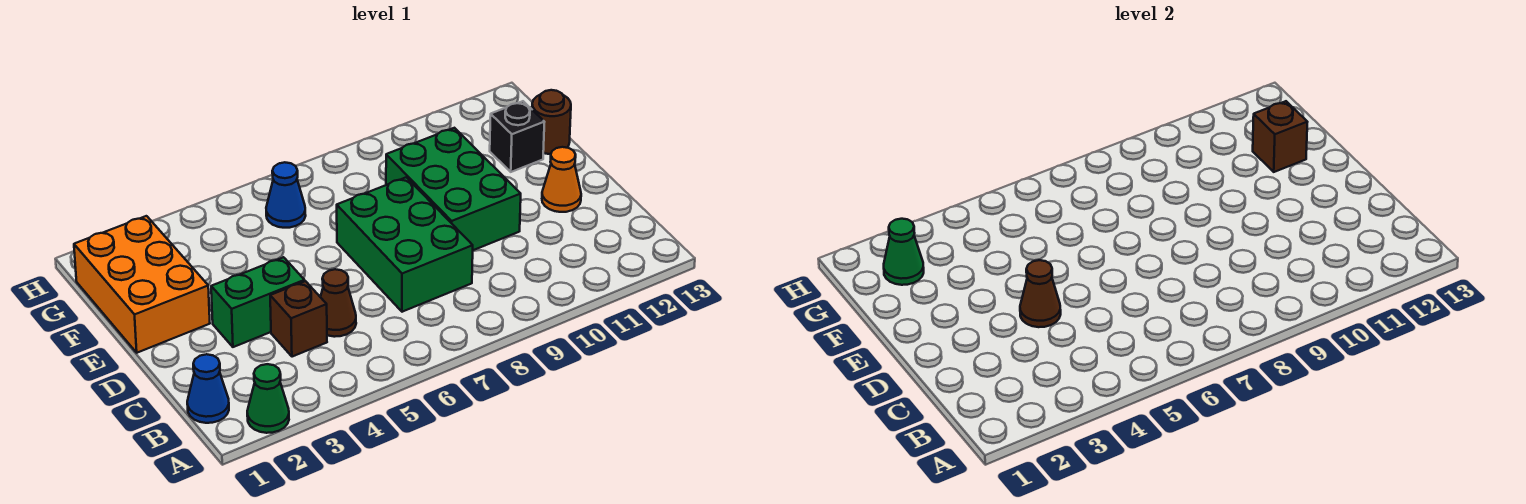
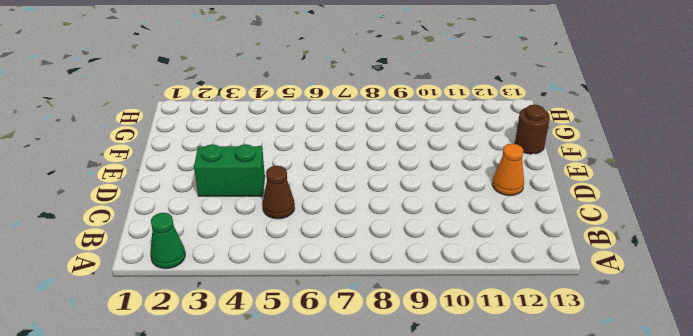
none -> blue 1x1 cone [187,354,229,423]
none -> brown 1x1 brick [270,281,327,357]
none -> green 2x3 brick [337,177,473,312]

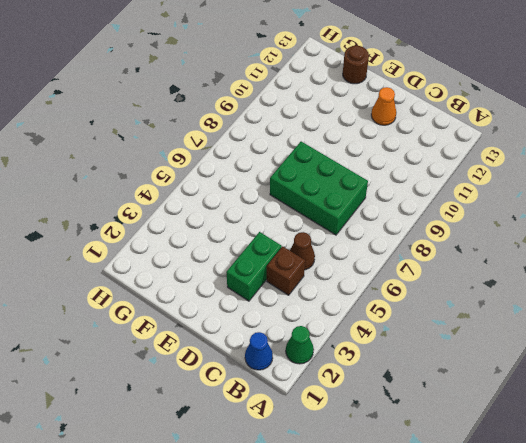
none -> green 2x3 brick [386,128,521,250]
none -> orange 2x3 brick [74,216,210,353]
none -> black 1x1 brick [490,101,544,172]

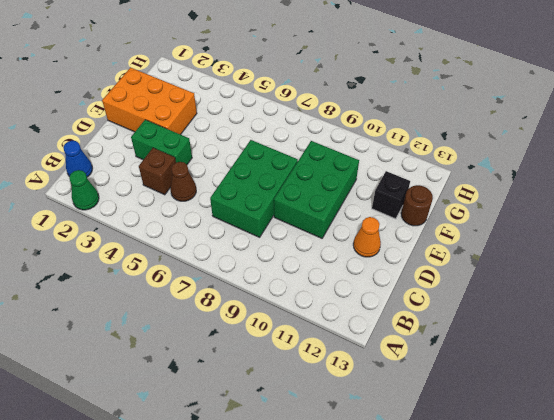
orange 2x3 brick [102,68,197,135] -> orange 2x3 brick turned to [74,216,210,353]
none -> blue 1x1 cone [266,162,306,228]
none -> brown 1x1 cone [1020,260,1061,327]
none -> brown 1x1 brick [1253,101,1307,172]

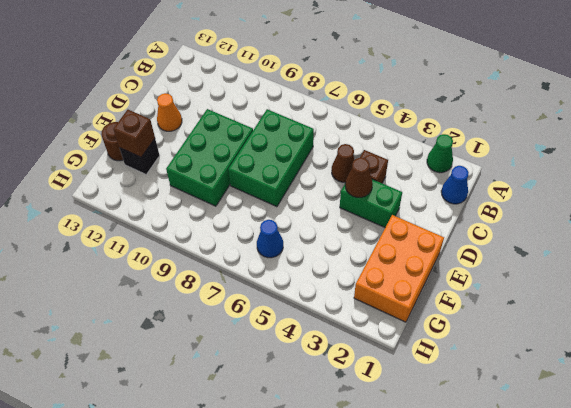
none -> green 1x1 cone [884,219,924,285]

